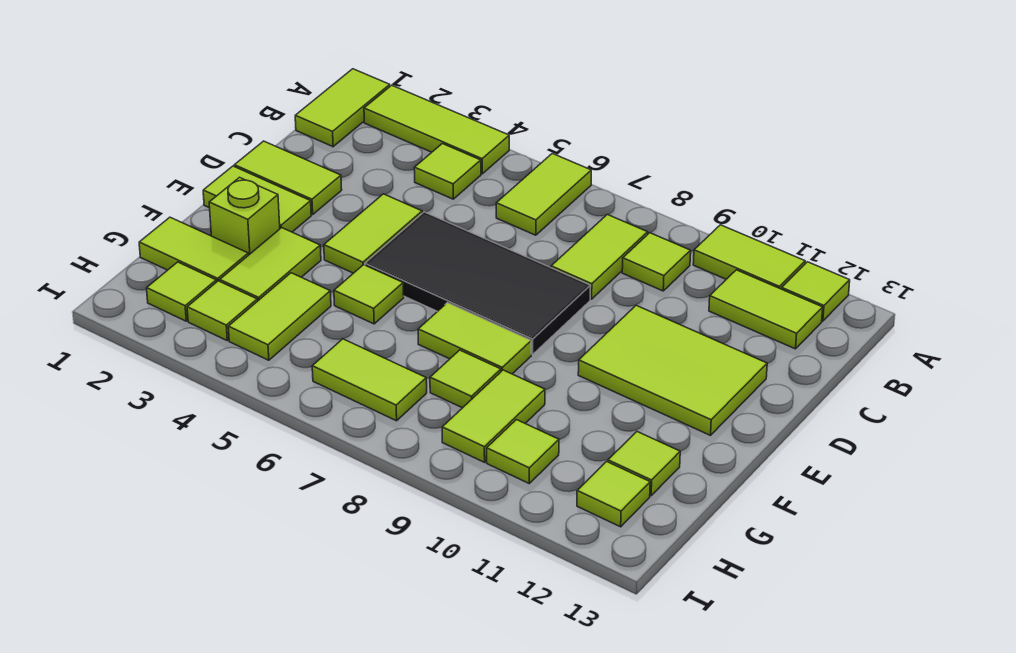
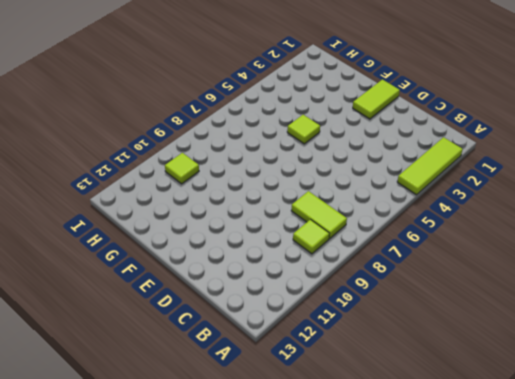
none -> lime 1x2 tile [295,69,390,147]
none -> lime 1x2 tile [496,154,591,235]
none -> lime 1x2 tile [693,225,805,289]

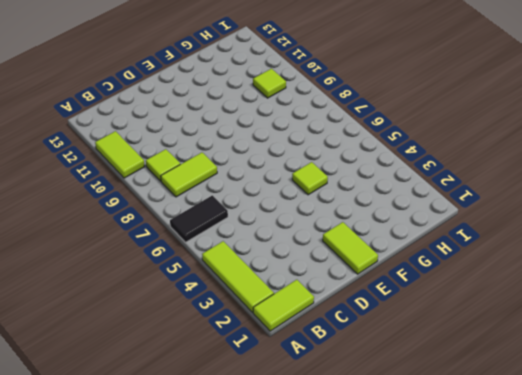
black 1x2 tile [170,195,228,242] -> lime 1x2 tile [496,154,591,235]
none -> lime 1x1 tile [782,262,850,321]
none -> lime 1x1 tile [414,144,481,199]
none -> lime 1x2 tile [709,270,823,349]

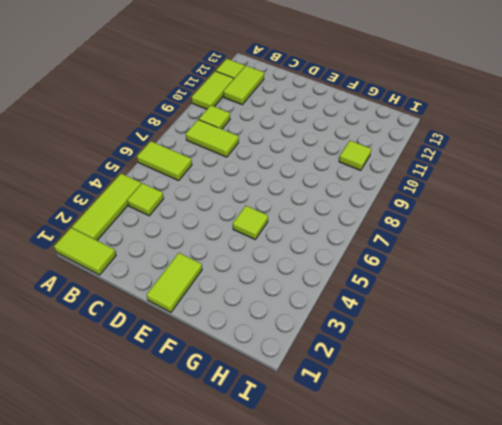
none -> lime 1x2 tile [234,141,342,215]
none -> lime 1x2 tile [324,194,422,273]
none -> black 2x4 tile [365,212,591,355]

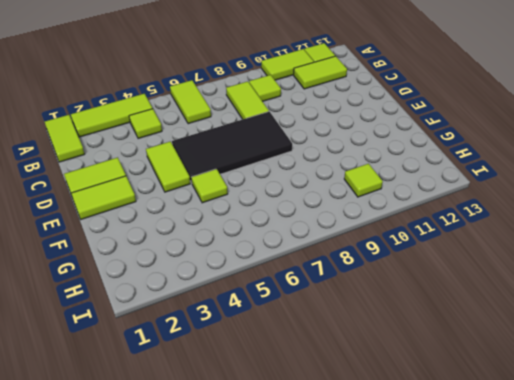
none -> lime 2x3 tile [578,305,767,435]
none -> lime 1x1 brick [209,177,280,255]
none -> lime 1x2 tile [220,228,321,301]

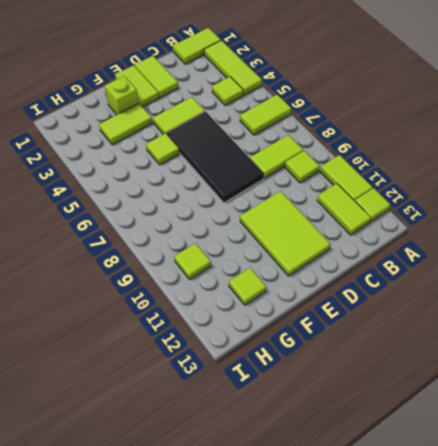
none -> lime 1x2 tile [418,303,531,374]
none -> lime 1x2 tile [139,217,248,282]
none -> lime 1x2 tile [228,273,331,360]

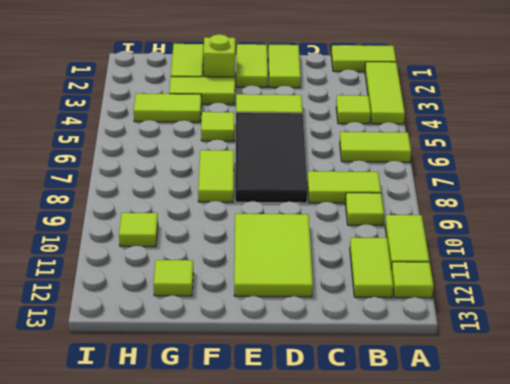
none -> lime 1x1 tile [430,350,501,408]
none -> lime 1x2 tile [442,370,545,462]
none -> lime 1x1 tile [147,262,216,321]

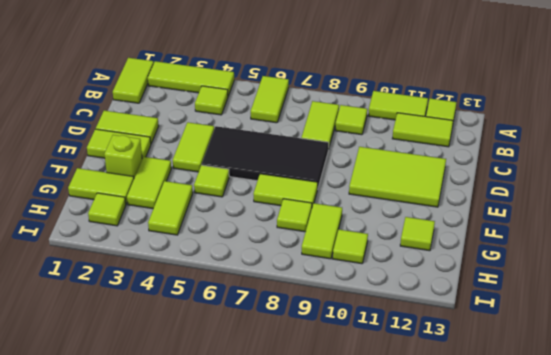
none -> lime 1x1 tile [187,281,257,340]
none -> lime 1x2 tile [312,339,427,421]
none -> lime 1x1 tile [577,462,650,527]

